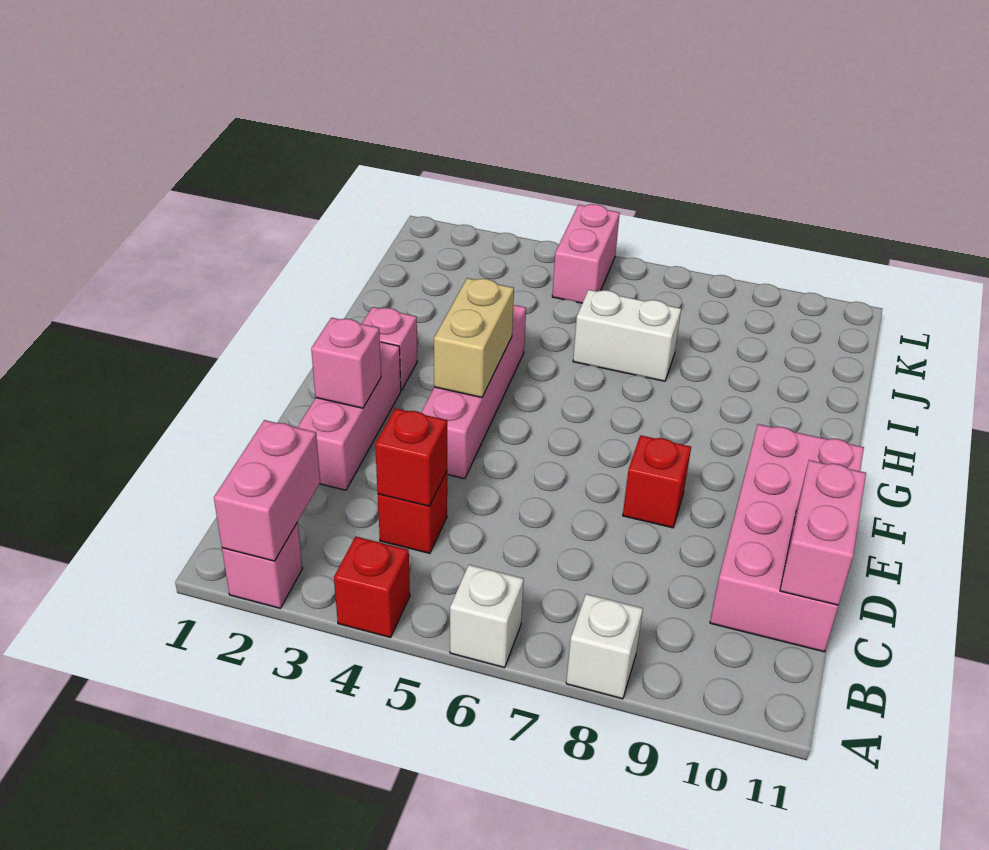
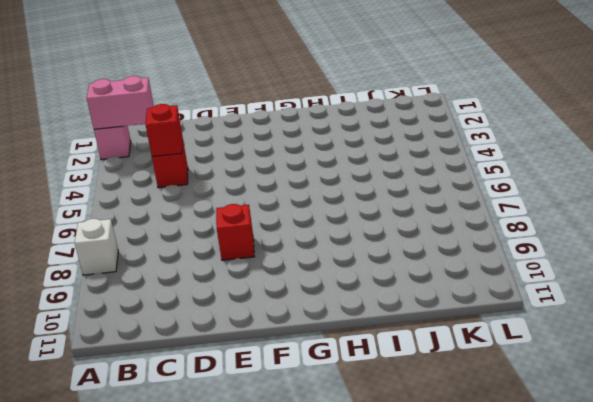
none -> red 1x1 brick [334,536,410,637]
none -> white 1x1 brick [450,565,524,668]
none -> pink 2x4 brick [710,424,864,652]

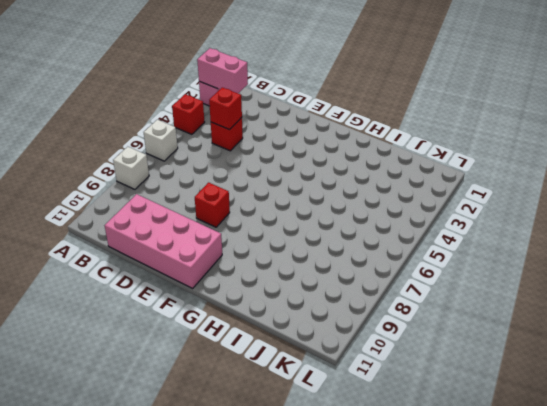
none -> pink 1x3 brick [297,342,401,490]
none -> pink 1x4 brick [421,305,526,479]
none -> pink 1x1 brick [362,307,417,390]

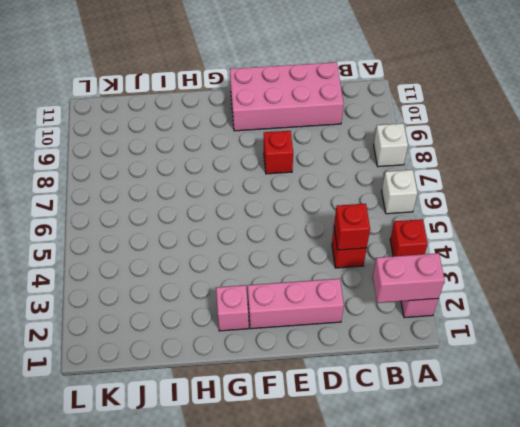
none -> pink 1x4 brick [421,305,526,479]
none -> white 1x2 brick [573,290,681,381]
none -> pink 1x2 brick [552,204,620,303]

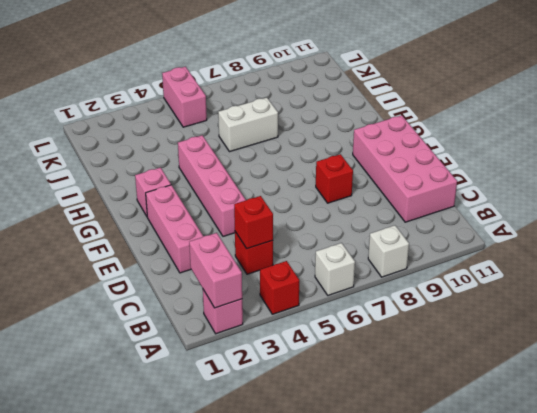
none -> pink 1x2 brick [780,460,866,605]
none -> pink 1x1 brick [311,318,381,408]
none -> tan 1x2 brick [434,278,514,398]

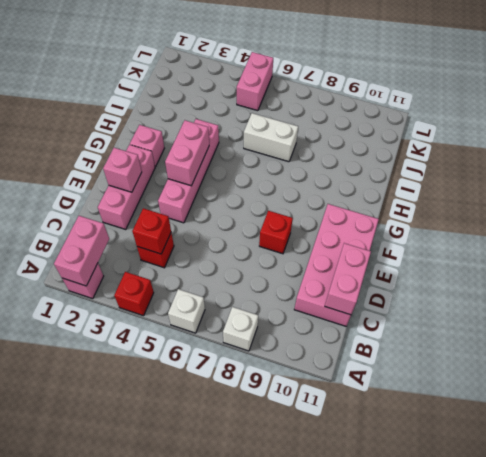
pink 1x2 brick [165,120,209,186] -> tan 1x2 brick [434,278,514,398]

